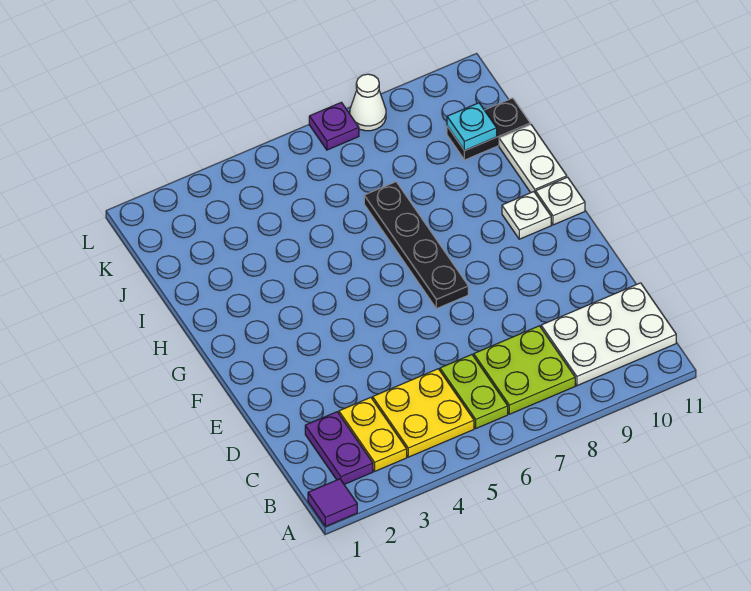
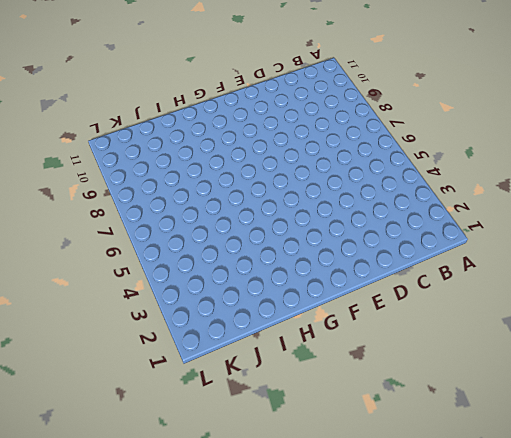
none -> purple 1x1 tile [308,479,357,527]
none -> purple 1x2 plate [305,412,373,484]
none -> yellow 1x2 plate [339,397,407,471]

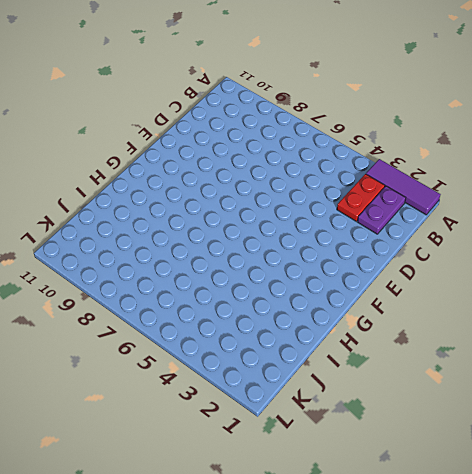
purple 1x3 tile [366,159,441,215] -> purple 1x1 tile [308,479,357,527]
red 1x2 plate [337,174,385,221] -> yellow 1x2 plate [339,397,407,471]
none -> yellow 2x2 plate [373,369,474,457]
none -> lime 1x2 plate [440,355,508,428]
none -> lime 2x2 plate [474,326,575,414]

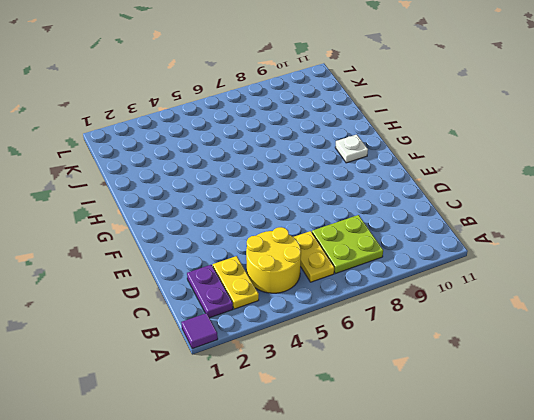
yellow 2x2 round brick [246,227,301,293] -> yellow 2x2 plate [373,369,474,457]
yellow 1x2 plate [294,231,334,282] -> lime 1x2 plate [440,355,508,428]
none -> white 2x3 plate [541,283,676,386]
none -> black 1x4 plate [364,182,468,309]
none -> white 1x1 plate [536,177,585,225]

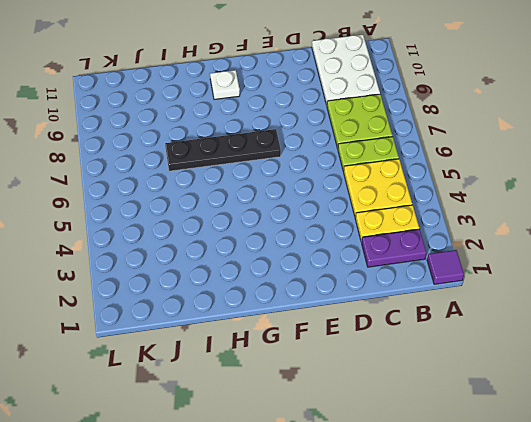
none -> white 1x1 plate [536,177,585,225]
none -> white 1x2 plate [499,124,567,193]
none -> black 1x2 plate [447,98,530,160]

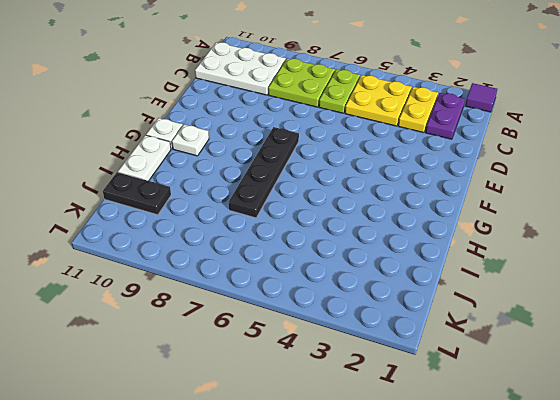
none -> purple 1x1 plate [309,102,359,150]
none -> white 1x1 cone [350,74,386,131]
none -> cyan 1x1 plate [447,103,497,151]

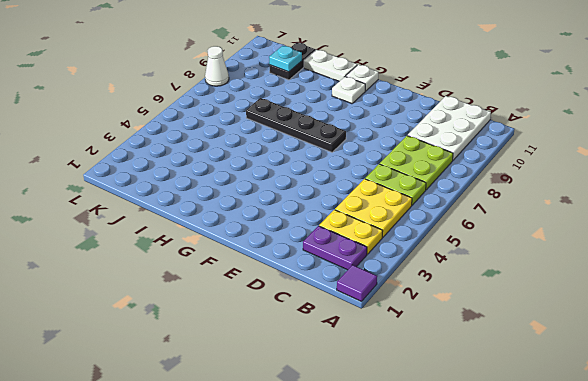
none -> purple 1x1 plate [309,102,359,150]

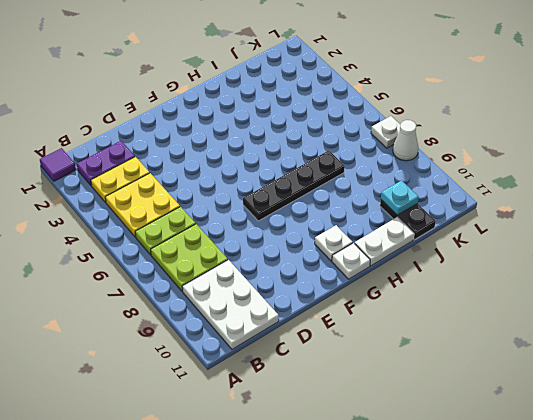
white 1x1 plate [371,116,400,148] -> purple 1x1 plate [309,102,359,150]

